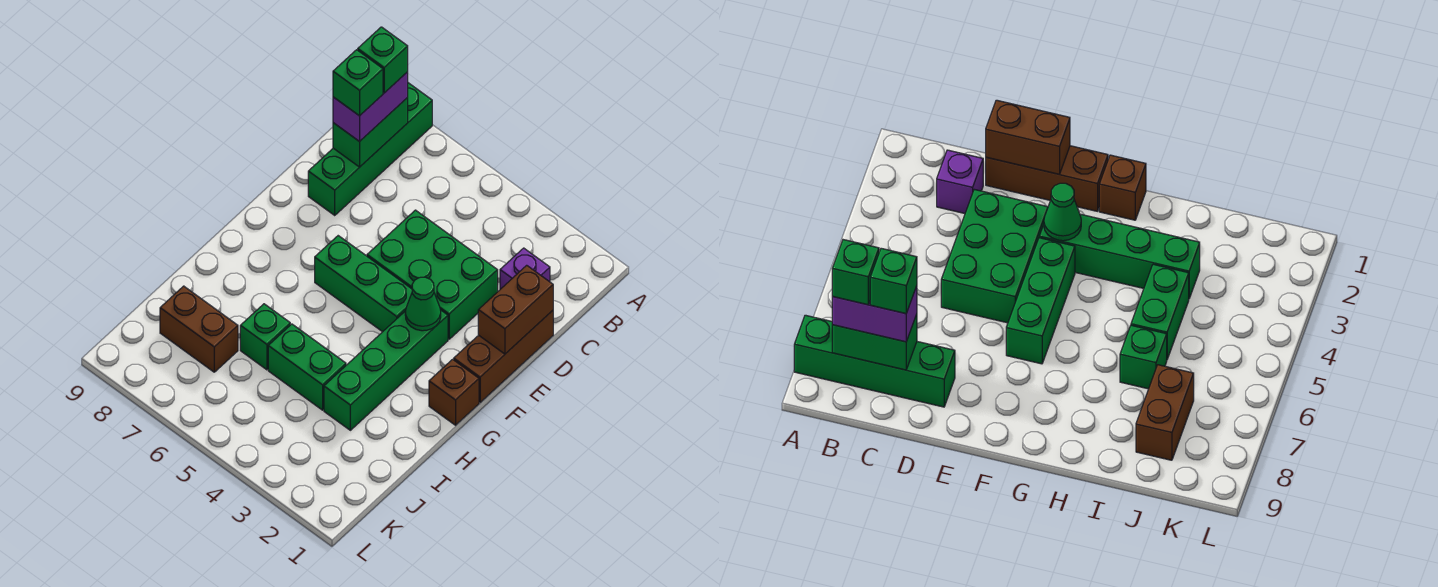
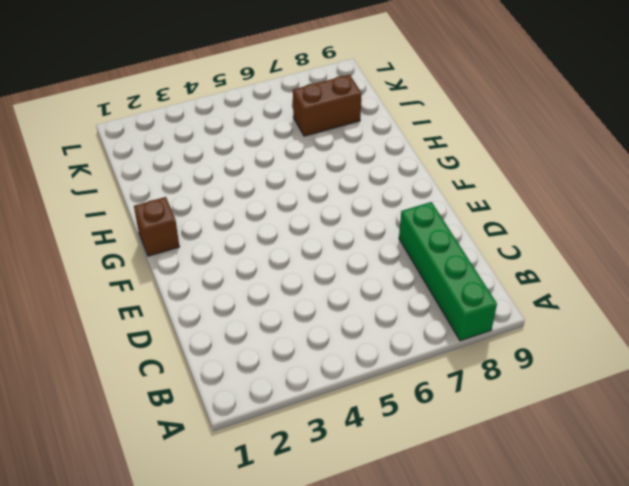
none -> purple 1x1 brick [500,248,550,289]
none -> brown 1x3 brick [454,311,553,402]
none -> green 2x3 brick [367,210,498,339]

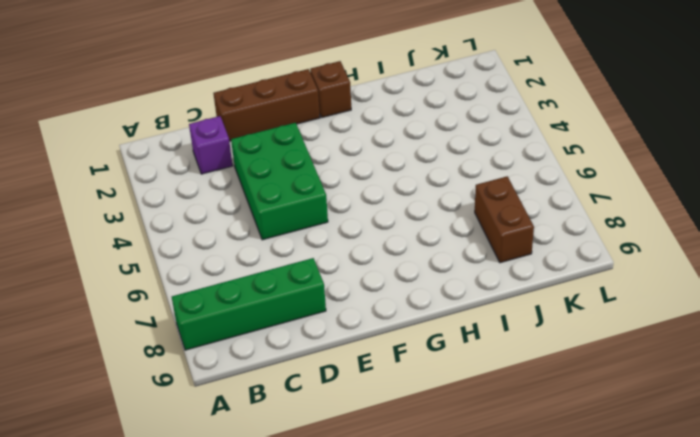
none -> green 1x4 brick [324,310,448,430]
none -> green 1x3 brick [315,236,412,332]
none -> green 1x2 brick [268,324,346,410]

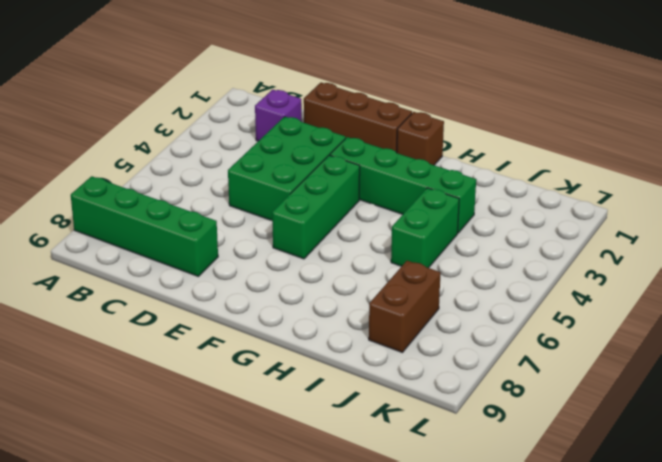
none -> green 1x1 brick [240,304,290,370]
none -> green 1x2 brick [333,98,408,167]
none -> brown 1x2 brick [478,265,553,354]

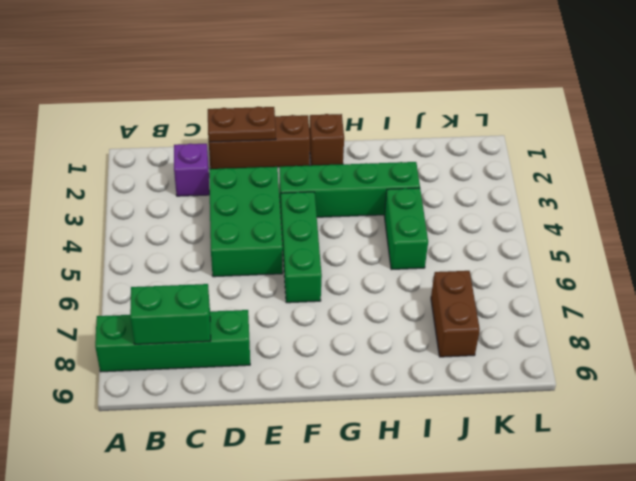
brown 1x2 plate [208,107,276,142] -> brown 1x2 brick [478,265,553,354]
none -> green 1x1 brick [240,304,290,370]
none -> green 1x1 cone [405,277,441,331]
none -> purple 1x2 brick [333,72,408,142]

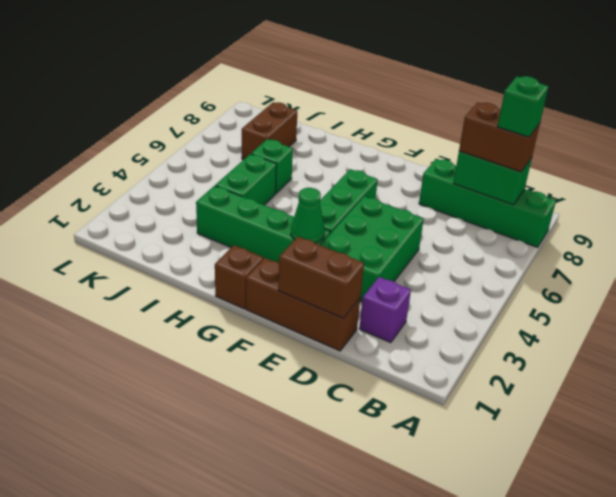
brown 1x2 brick [459,102,540,172] -> purple 1x2 brick [333,72,408,142]
none -> green 1x1 brick [333,50,383,116]

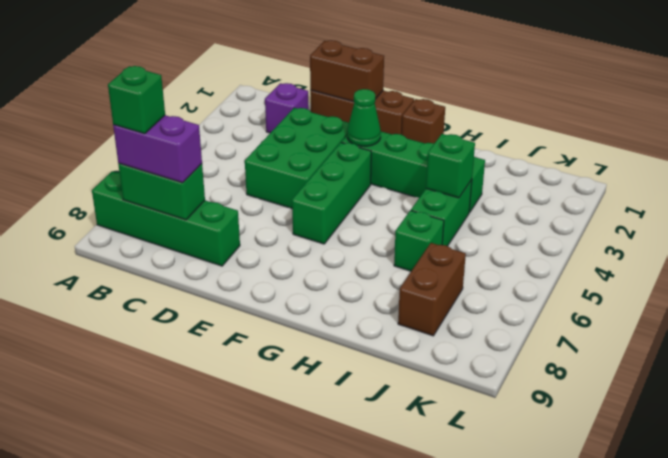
green 1x1 brick [426,134,475,198] -> green 1x1 brick moved to [333,50,383,116]

